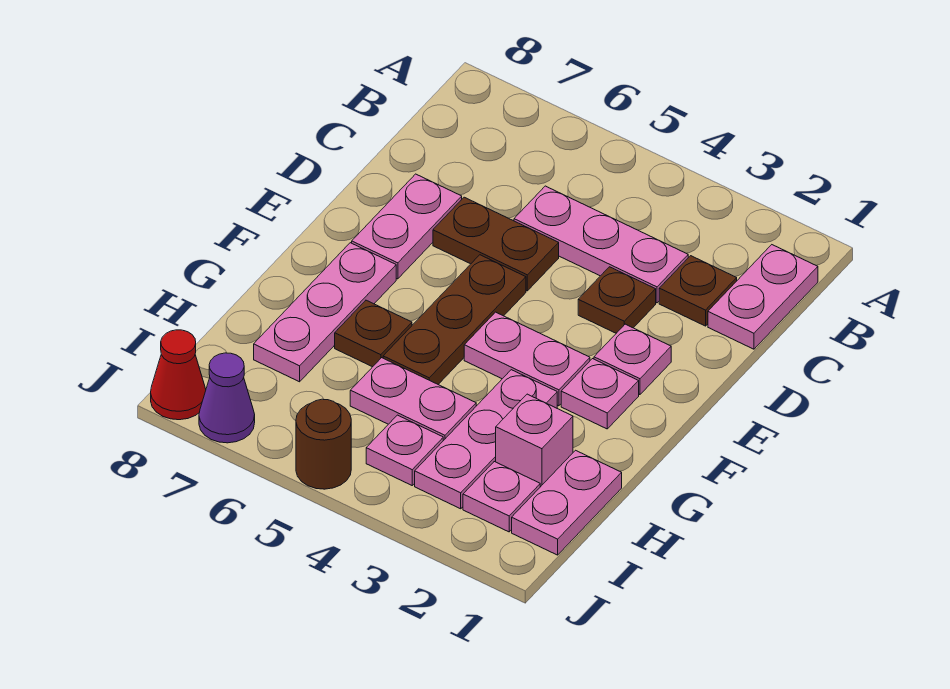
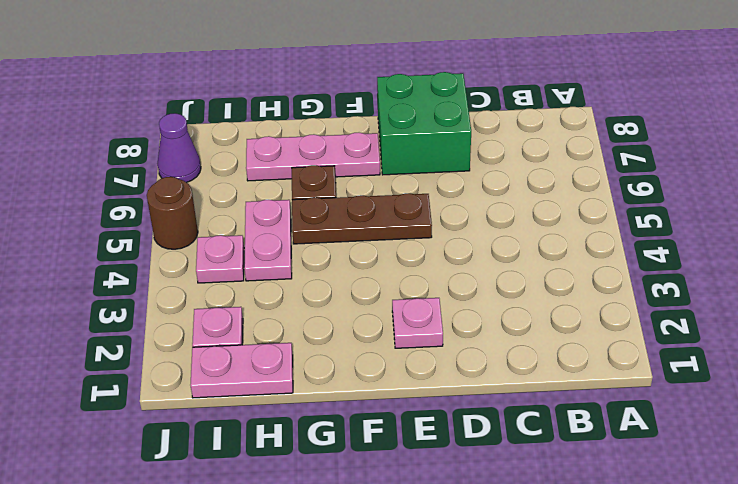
green 2x2 brick [377,72,471,175] -> pink 1x2 plate [352,174,462,279]
none -> pink 1x2 plate [708,245,818,349]
none -> brown 1x1 plate [659,256,737,326]
none -> pink 1x3 plate [514,186,688,303]

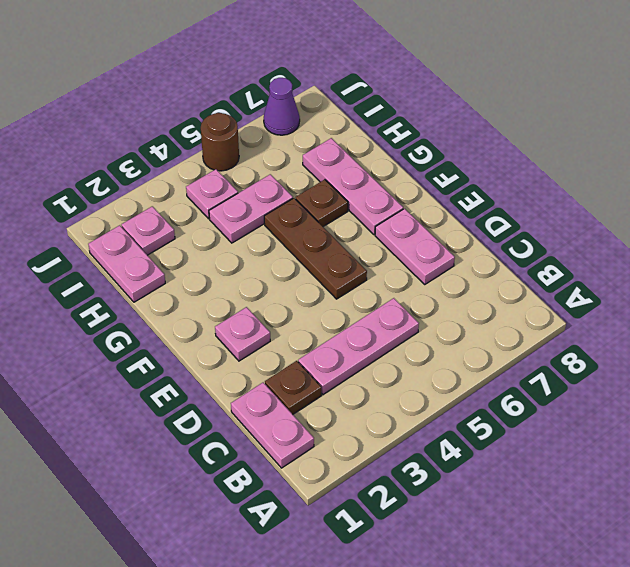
none -> brown 1x1 plate [578,267,656,333]
none -> brown 1x2 plate [433,197,559,291]
none -> pink 1x1 plate [561,359,639,429]

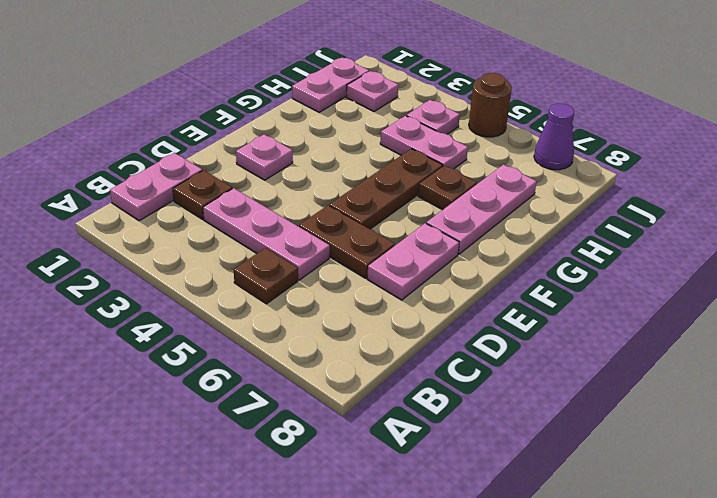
brown 1x1 plate [234,248,298,304] -> brown 1x1 plate moved to [578,267,656,333]
none -> pink 1x1 plate [561,359,639,429]
none -> pink 1x2 plate [464,312,590,406]
none -> pink 1x3 plate [415,370,557,509]

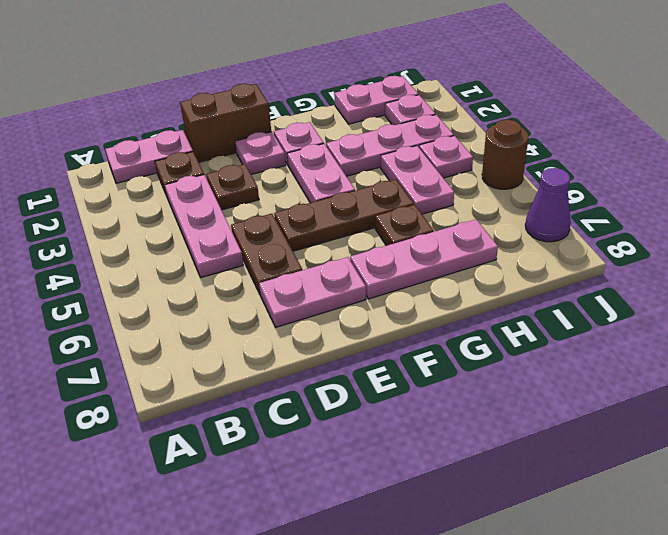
brown 1x2 brick [180,84,271,162] -> none
none -> pink 1x1 brick [496,394,573,487]
none -> red 1x1 cone [151,330,206,420]

